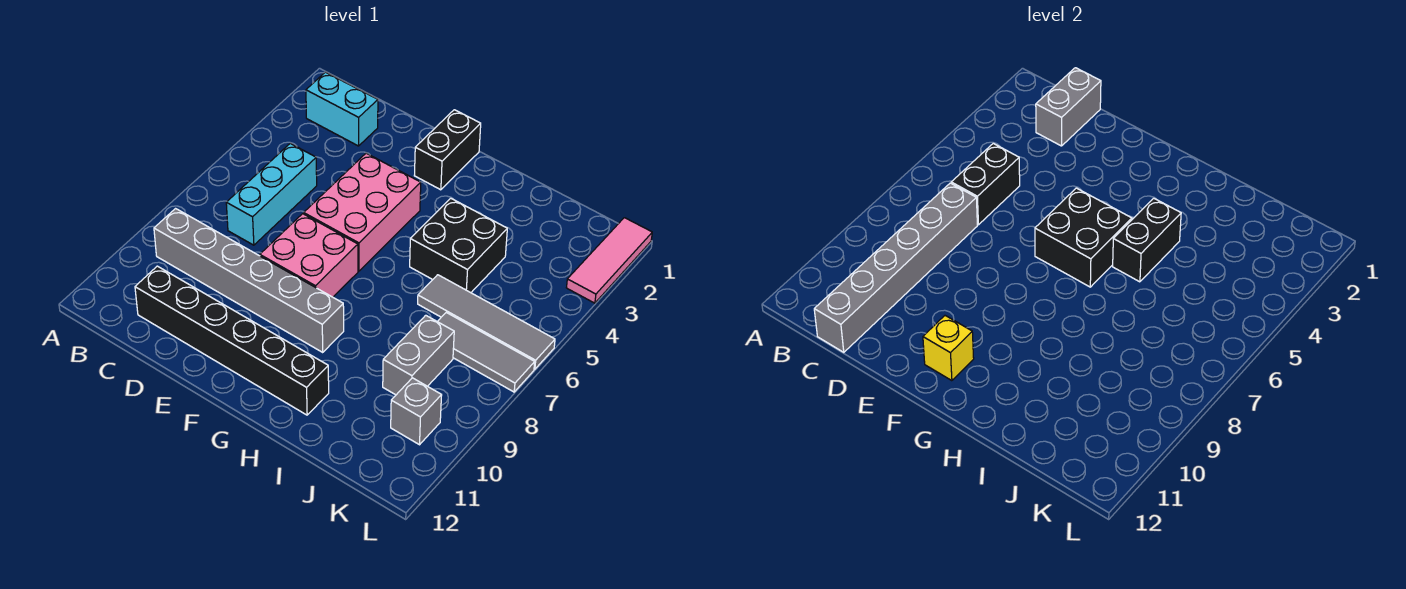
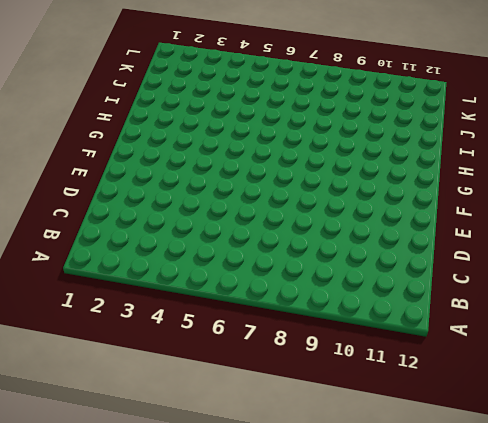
none -> cyan 1x2 brick [306,72,378,146]
none -> grey 1x6 brick [154,209,344,352]
none -> cyan 1x3 brick [226,143,317,245]

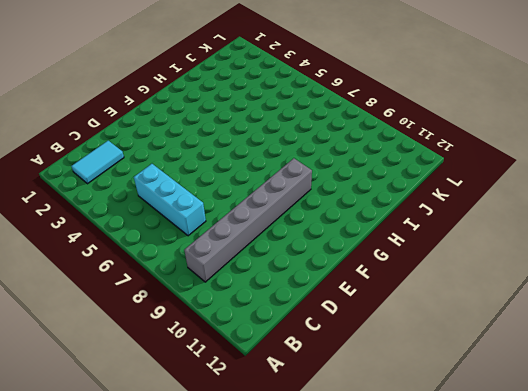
cyan 1x2 tile [72,141,124,184] -> cyan 1x2 brick [306,72,378,146]
none -> black 1x6 brick [135,266,329,415]
none -> pink 2x3 brick [304,153,421,271]
none -> pink 2x2 brick [260,214,358,297]

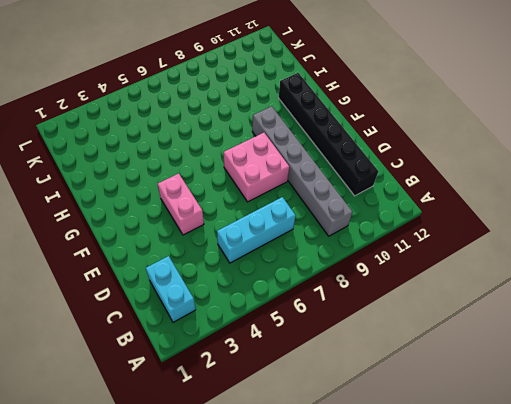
pink 1x2 brick [158,174,204,235] -> pink 2x3 brick [304,153,421,271]
none -> black 1x2 brick [414,110,481,190]
none -> black 2x2 brick [410,198,507,293]
none -> grey 1x4 tile [418,275,555,369]

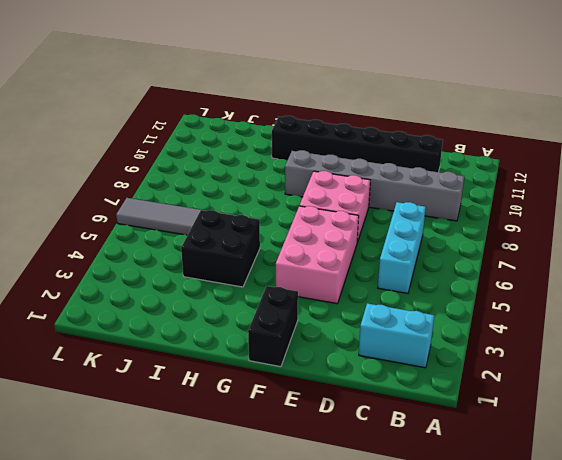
none -> grey 1x3 tile [437,312,535,392]
none -> grey 1x2 brick [383,315,454,395]
none -> grey 1x1 brick [391,378,442,445]

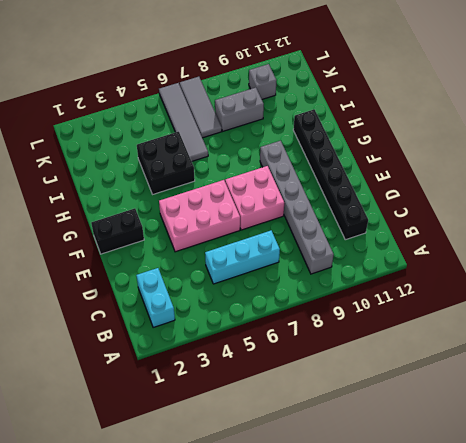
none -> pink 1x3 tile [566,218,652,303]
none -> grey 1x2 brick [1036,68,1101,146]
none -> black 1x2 brick [951,143,1020,225]

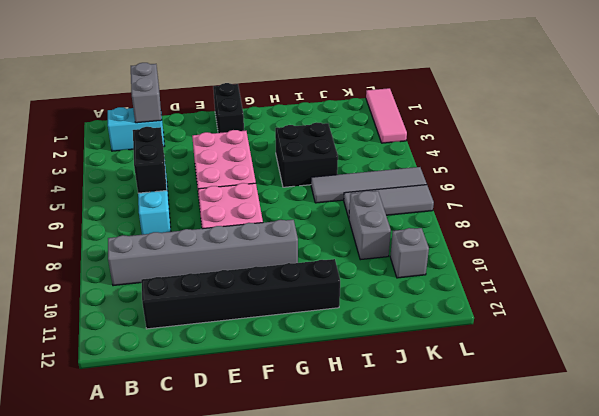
none -> grey 1x6 brick [814,183,977,352]
none -> black 2x2 brick [1035,188,1132,287]
none -> yellow 1x1 brick [923,316,974,381]

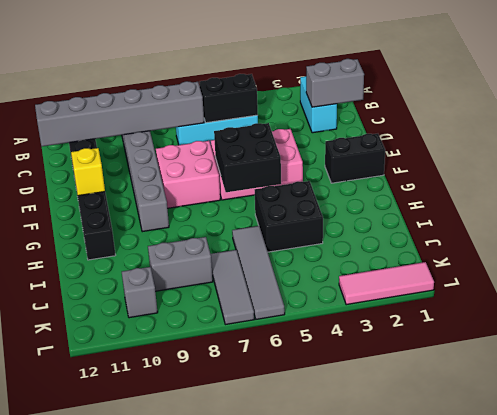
none -> black 1x2 brick [1113,198,1181,282]

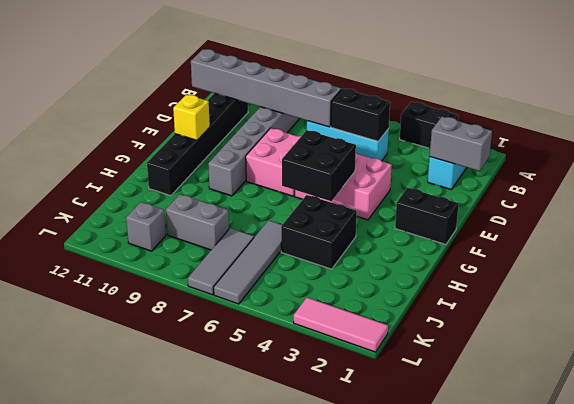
black 1x2 brick [400,102,458,148] -> black 1x2 brick moved to [1113,198,1181,282]

